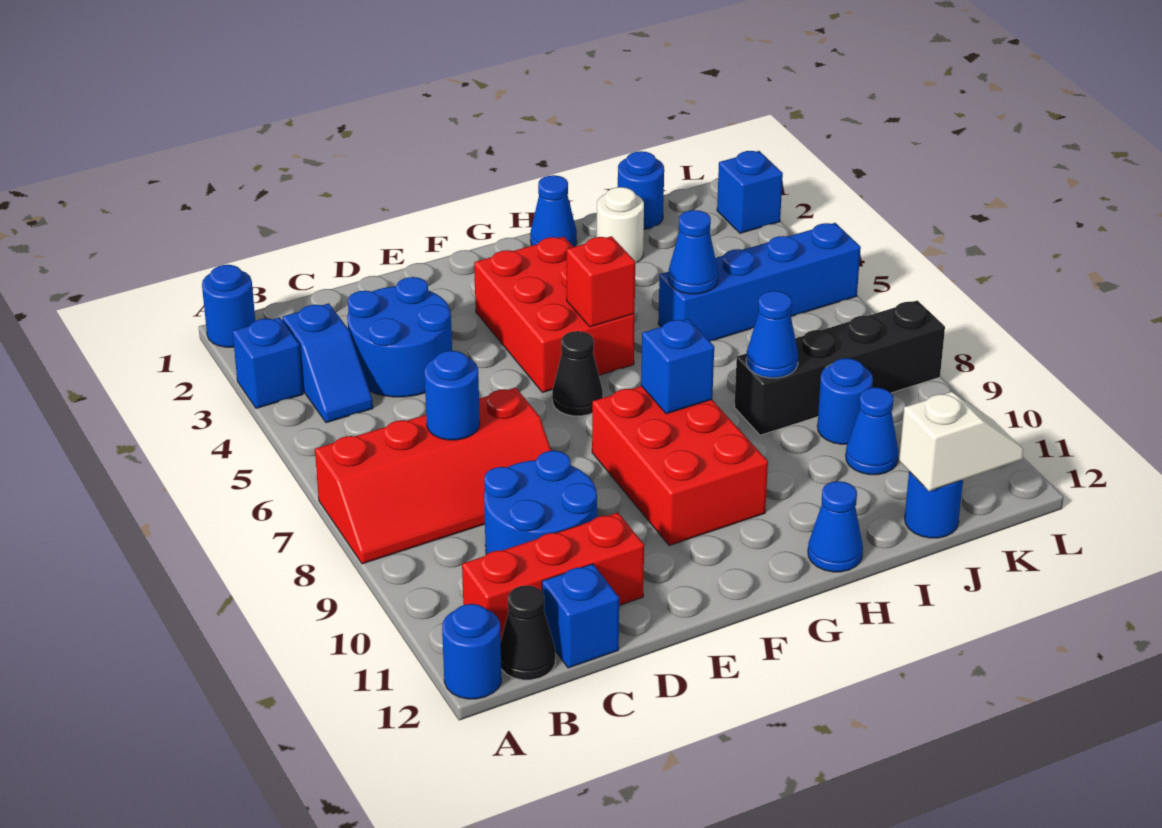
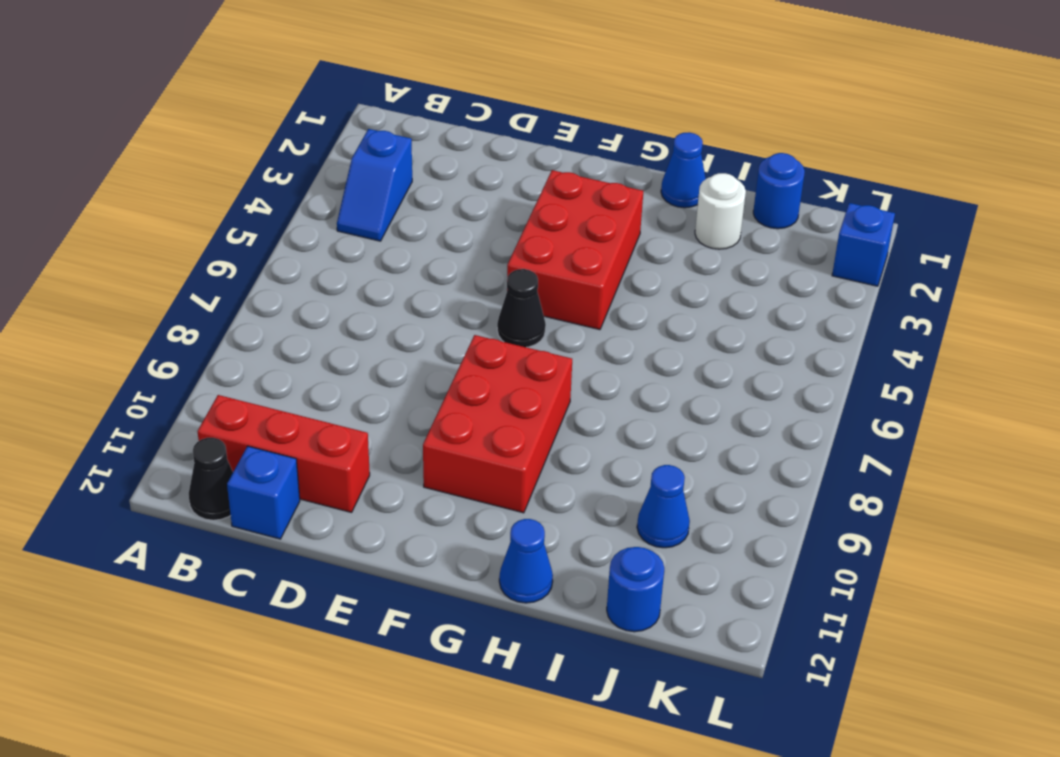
none -> blue 1x1 round brick [202,265,255,347]
none -> blue 1x1 brick [233,317,303,408]
none -> red 2x4 slope [315,388,551,564]

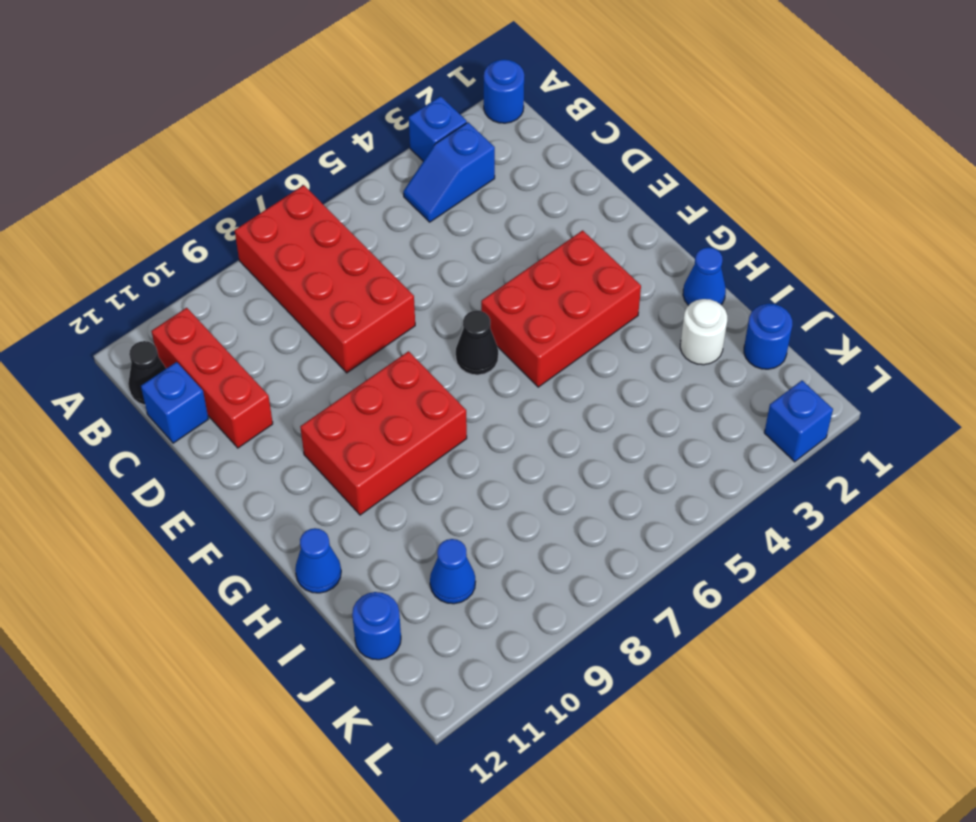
red 2x4 brick [235,185,415,373] -> red 2x4 slope [315,388,551,564]
none -> blue 1x1 round brick [442,604,501,699]
none -> blue 2x2 round brick [347,277,452,397]
none -> blue 2x2 round brick [484,451,597,554]

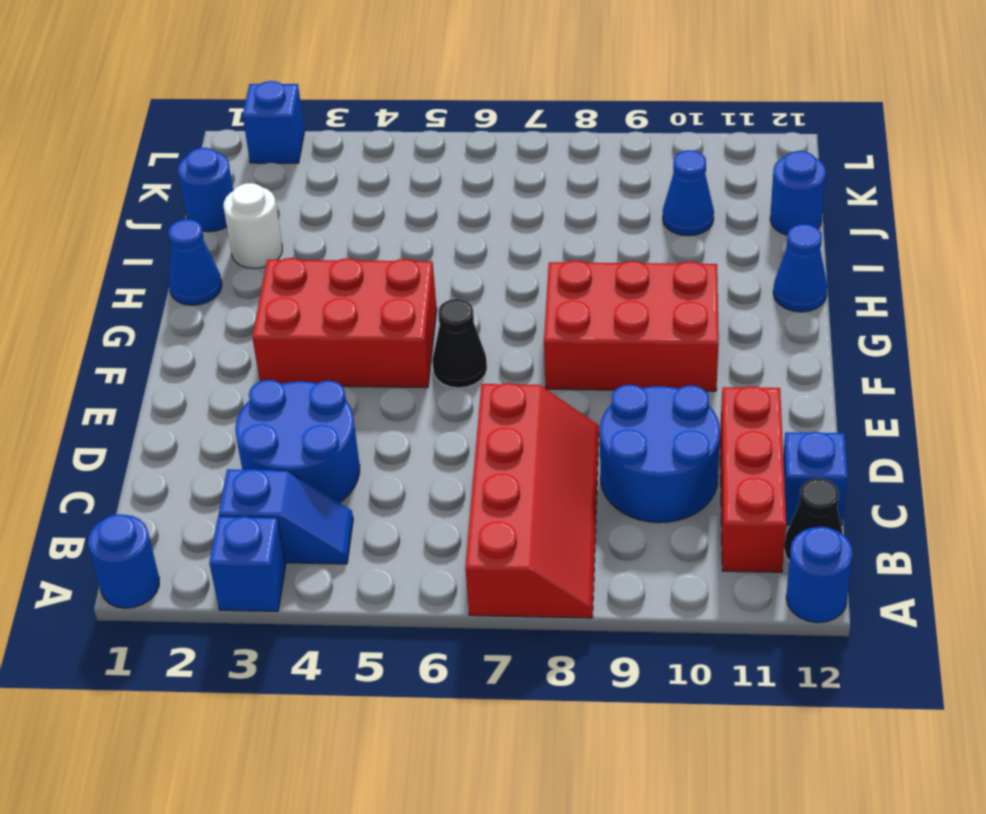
none -> blue 1x4 brick [658,223,861,341]
none -> black 1x4 brick [734,301,945,435]
none -> blue 1x1 round brick [817,358,873,444]

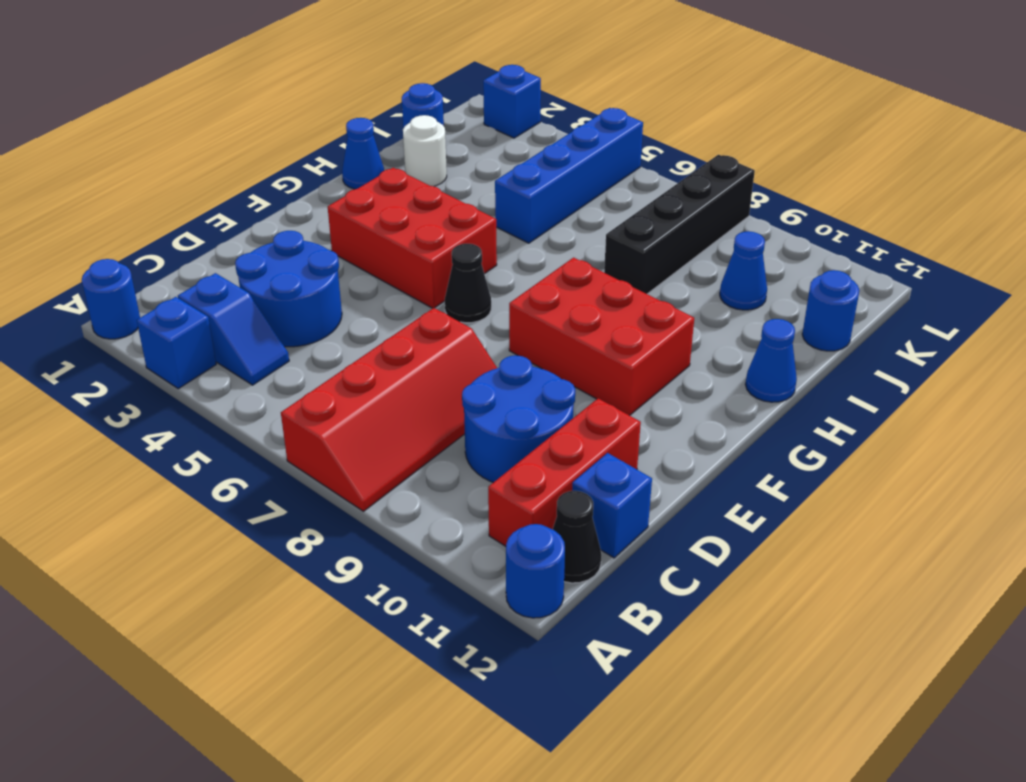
none -> blue 1x1 round brick [817,358,873,444]
none -> blue 1x1 round brick [424,351,480,440]
none -> red 1x1 brick [567,236,635,327]

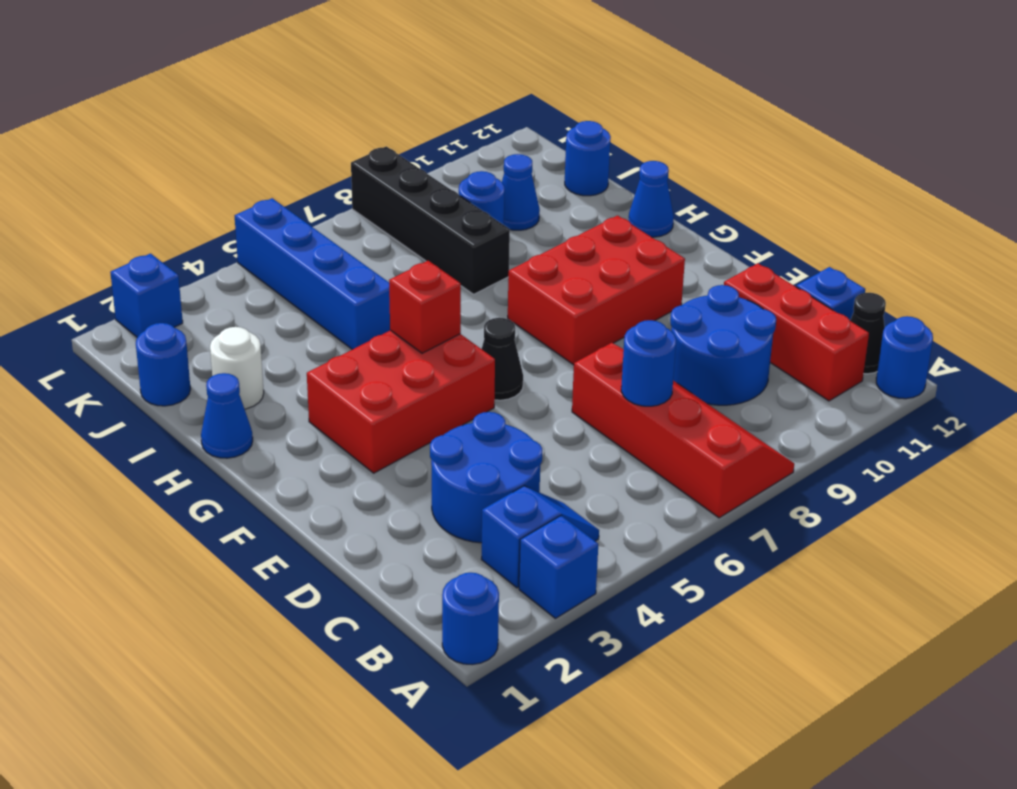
none -> blue 1x1 brick [641,319,714,414]
none -> blue 1x1 cone [669,210,718,294]
none -> blue 1x1 cone [746,291,798,378]

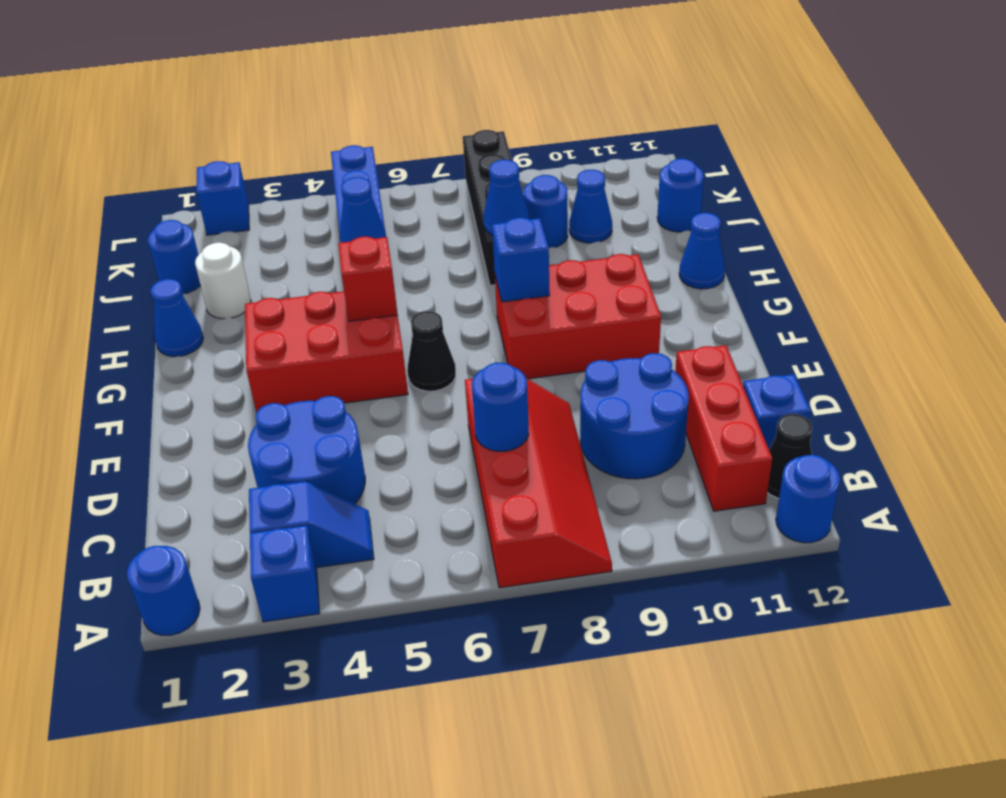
none -> white 1x2 slope [899,392,1024,491]

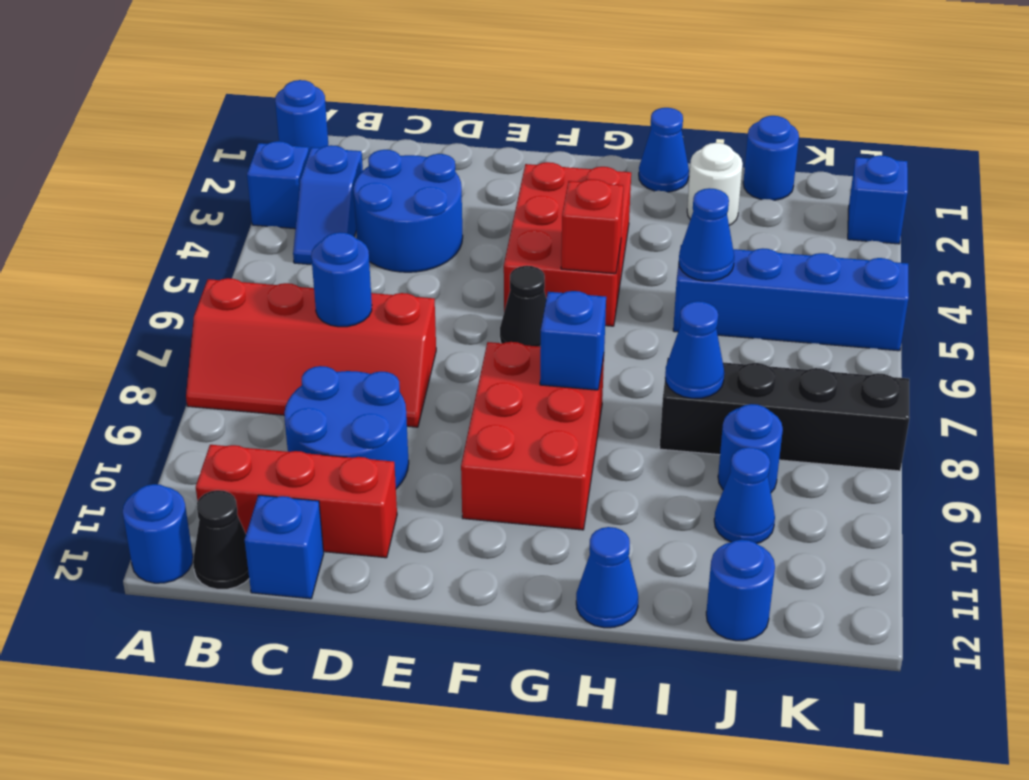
none -> white 1x2 slope [899,392,1024,491]

